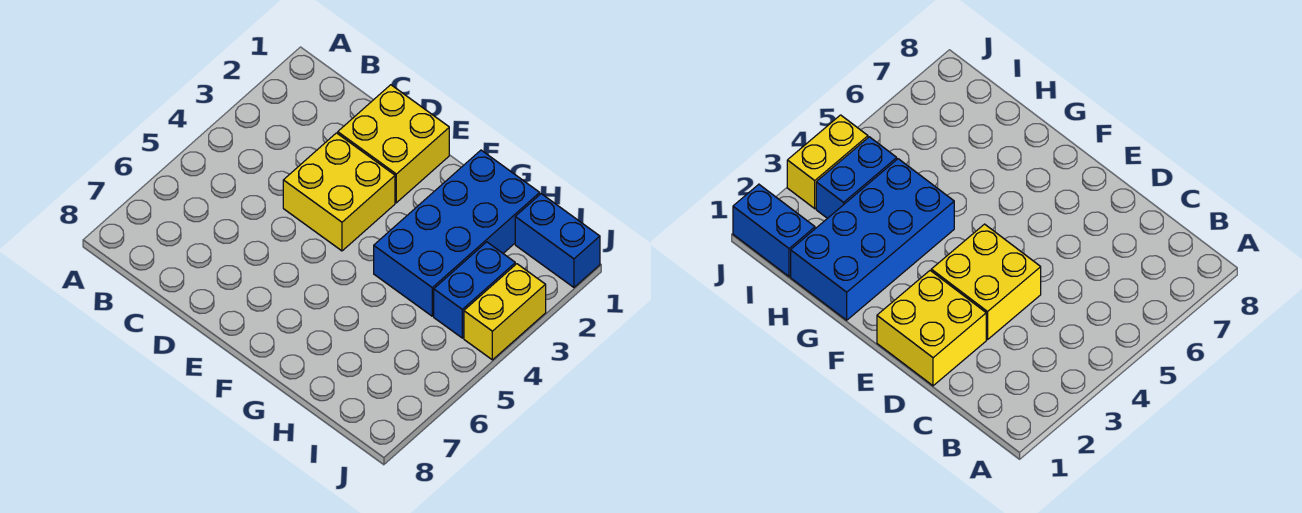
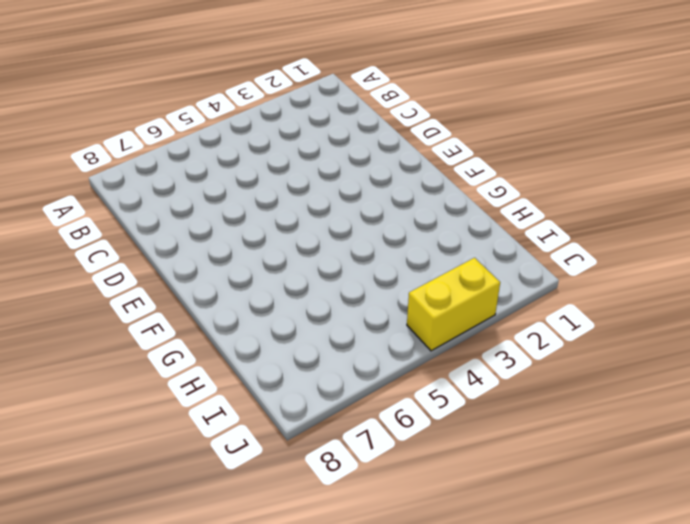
none -> yellow 2x2 brick [338,85,449,203]
none -> yellow 2x2 brick [283,133,395,251]

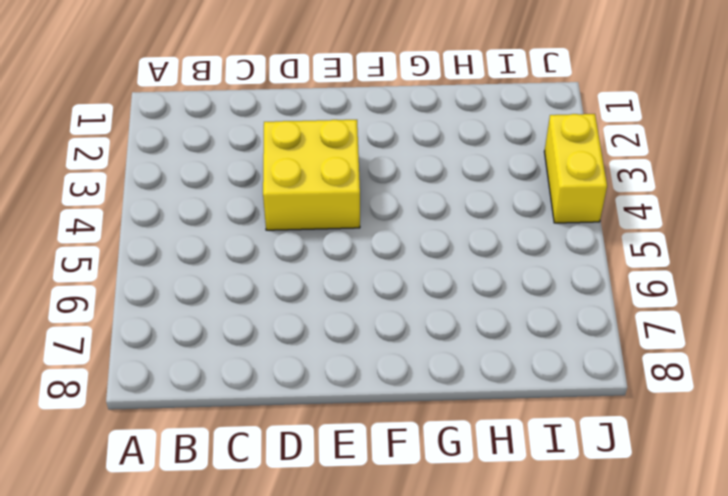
none -> yellow 2x2 brick [338,85,449,203]
none -> blue 2x4 brick [374,150,540,316]

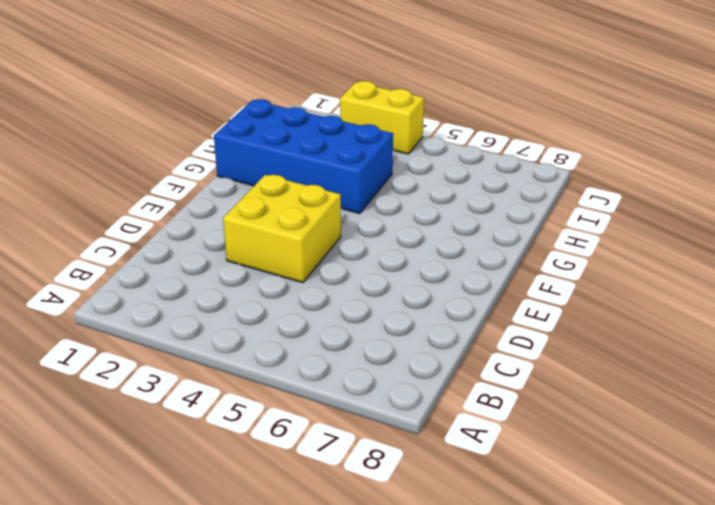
none -> yellow 2x2 brick [338,85,449,203]
none -> blue 1x2 brick [515,194,600,287]

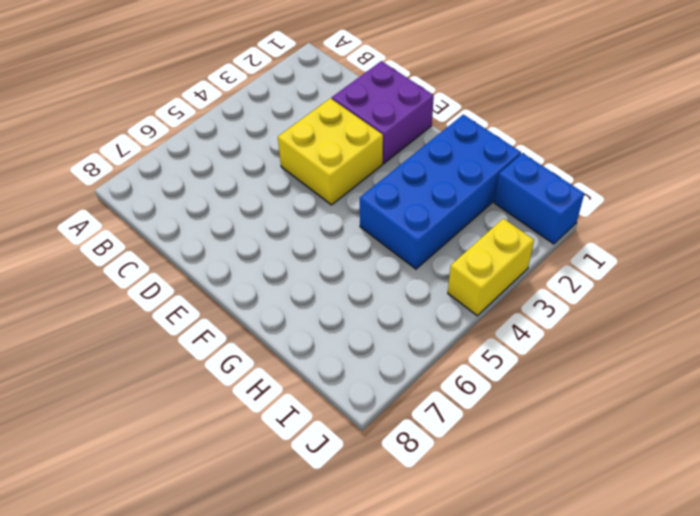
purple 2x2 brick [332,61,434,163] -> yellow 2x2 brick [338,85,449,203]
none -> blue 1x2 brick [434,242,515,338]

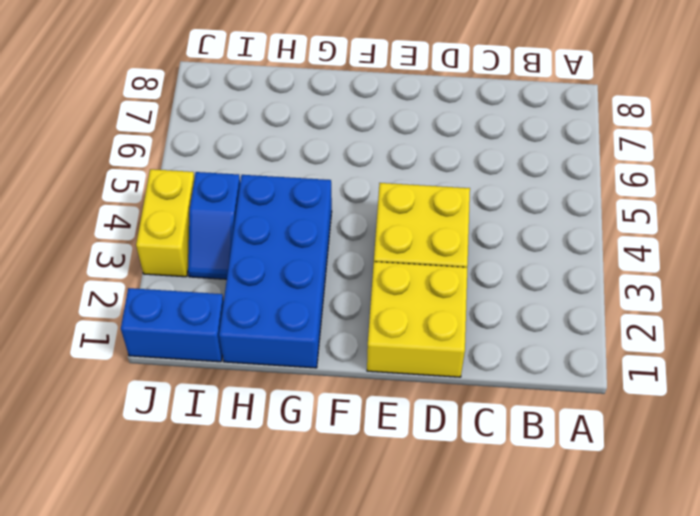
blue 1x2 slope [188,172,240,279] -> blue 1x2 brick [434,242,515,338]

